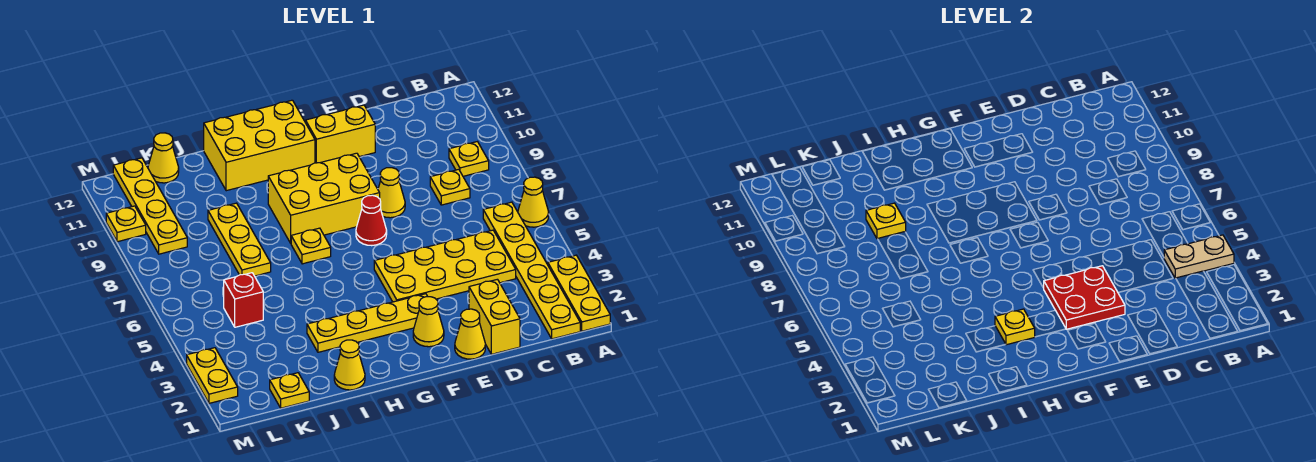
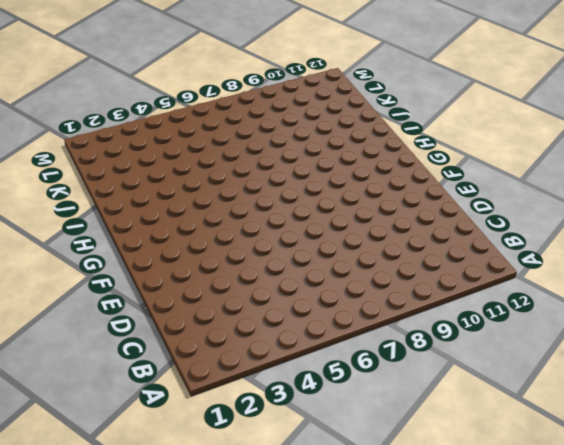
none -> yellow 1x3 plate [548,255,610,331]
none -> yellow 1x1 cone [518,177,549,227]
none -> yellow 1x6 plate [483,202,580,339]

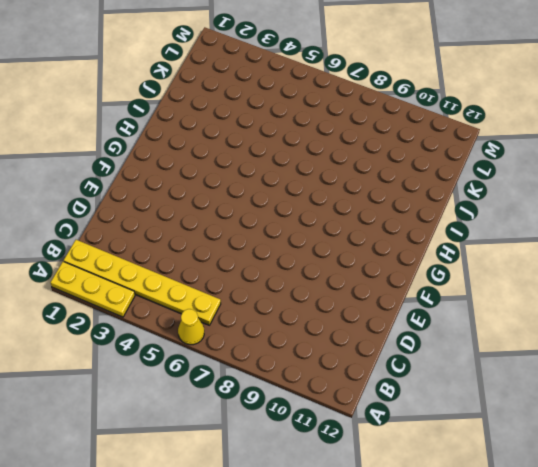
none -> yellow 1x1 plate [449,142,489,176]
none -> yellow 2x4 plate [374,230,516,302]
none -> yellow 1x1 plate [430,169,470,205]

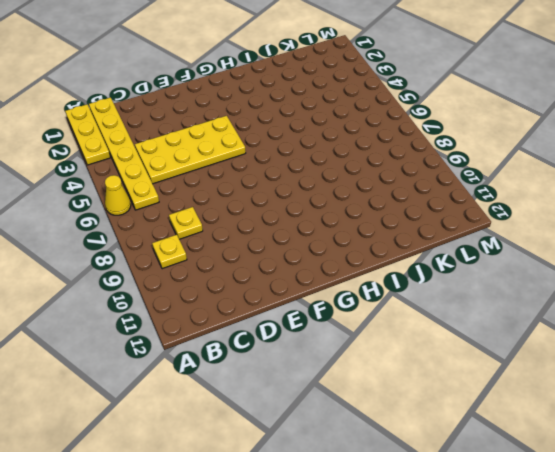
none -> yellow 1x2 brick [469,279,520,354]
none -> yellow 1x1 cone [455,309,485,359]
none -> yellow 1x1 cone [378,168,405,218]

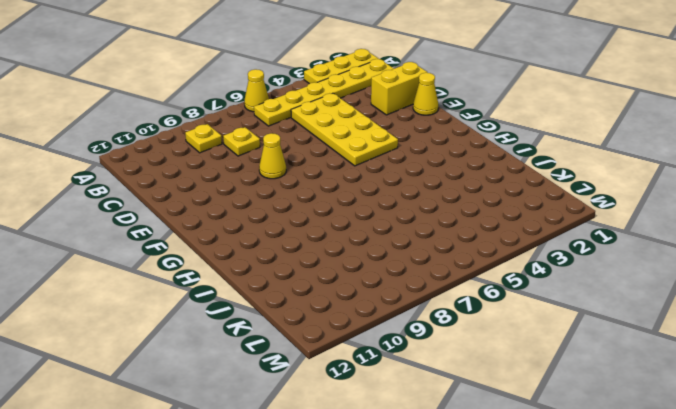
none -> yellow 1x2 brick [306,105,375,163]
none -> yellow 1x1 cone [413,297,444,347]
none -> yellow 1x4 plate [307,294,428,352]

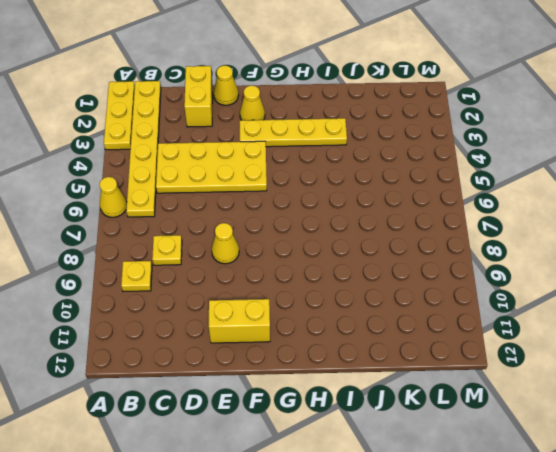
none -> red 1x1 cone [356,195,387,246]
none -> yellow 2x3 brick [268,153,380,243]
none -> yellow 2x3 brick [204,100,315,191]

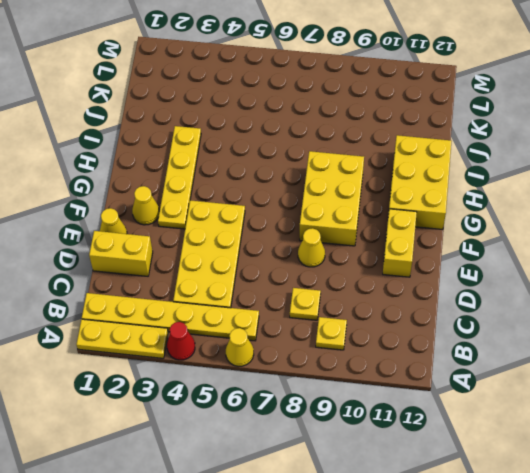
red 1x1 cone [167,322,195,360] -> red 1x1 cone moved to [356,195,387,246]
none -> yellow 1x1 plate [291,228,331,264]
none -> yellow 1x1 cone [334,340,365,390]
none -> yellow 1x3 plate [208,203,271,276]

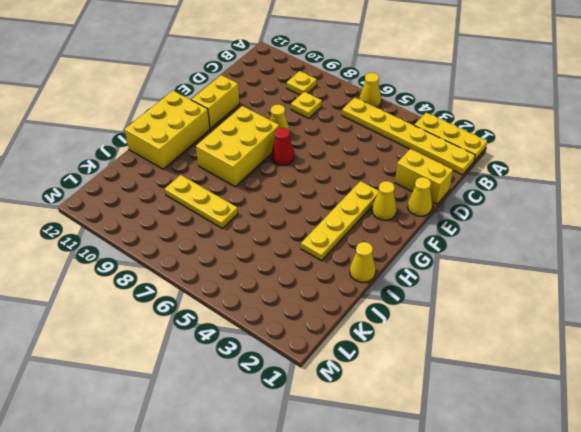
none -> yellow 2x4 plate [374,230,516,302]
none -> yellow 1x1 plate [291,228,331,264]
none -> yellow 1x1 plate [270,373,309,408]

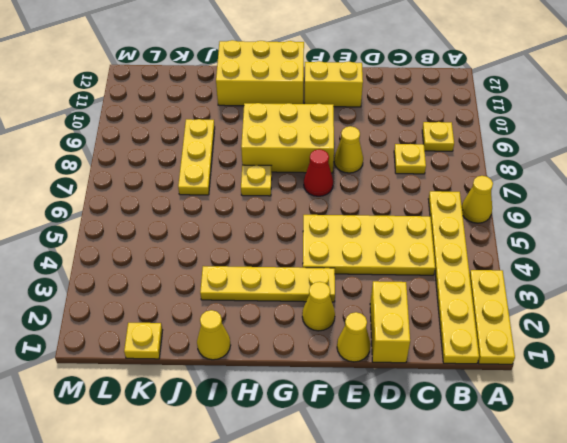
none -> red 1x1 brick [224,273,263,327]
none -> yellow 1x1 cone [148,133,179,183]
none -> yellow 1x4 plate [113,158,187,254]

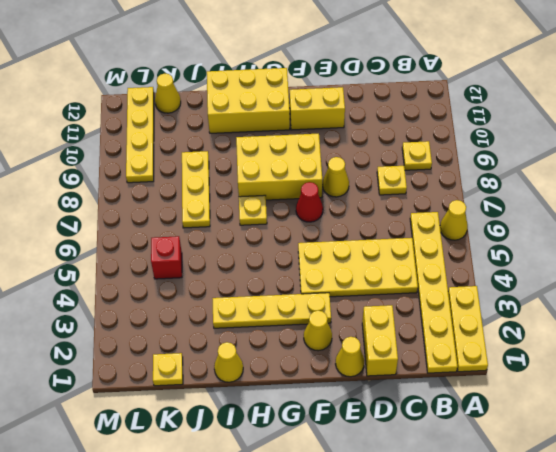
none -> yellow 1x2 plate [187,348,238,403]
none -> yellow 1x1 plate [106,206,146,242]
none -> tan 1x2 plate [1164,235,1234,278]

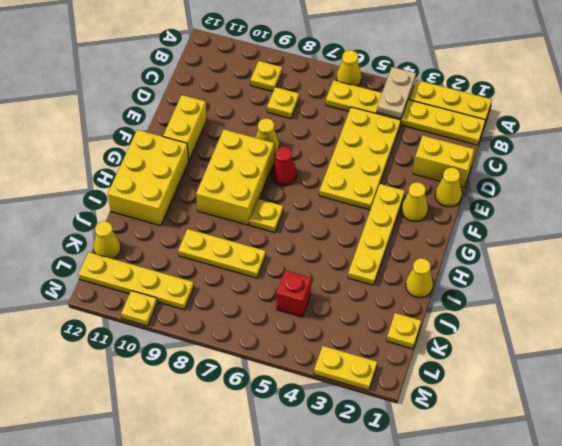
none -> red 2x2 plate [1044,266,1125,329]
none -> yellow 1x1 plate [995,309,1035,345]
none -> yellow 1x1 plate [866,203,906,239]

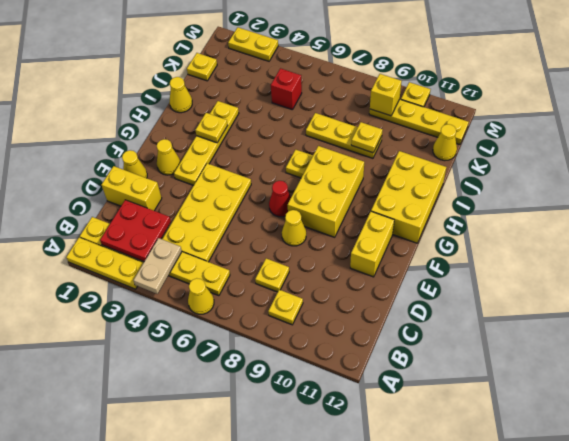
red 2x2 plate [100,200,171,262] -> red 2x2 plate moved to [1044,266,1125,329]
yellow 1x1 brick [370,74,402,116] -> none

